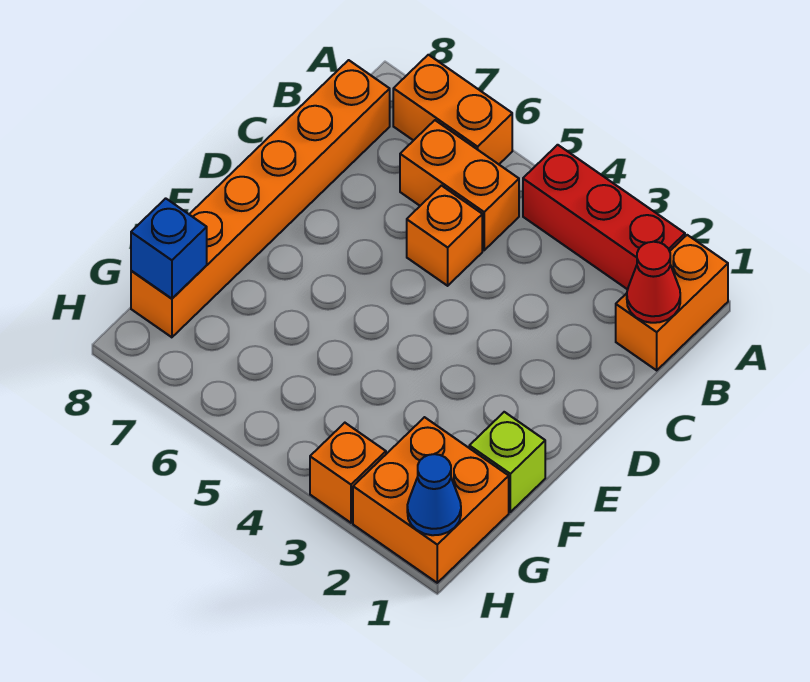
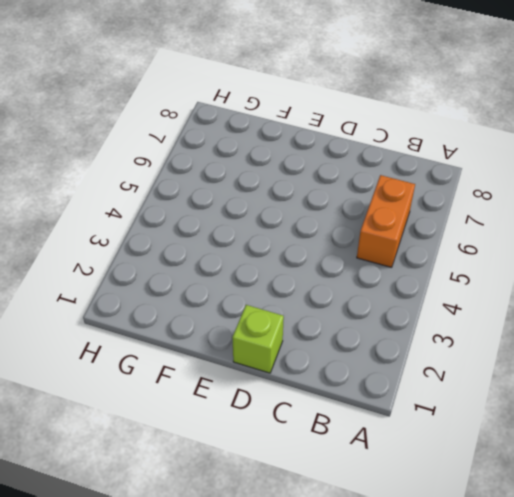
lime 1x1 brick [232,305,284,373] -> lime 1x1 brick moved to [469,412,545,512]
none -> orange 1x2 brick [616,235,728,370]
none -> red 1x3 brick [523,145,685,289]
none -> orange 1x2 brick [393,55,512,164]

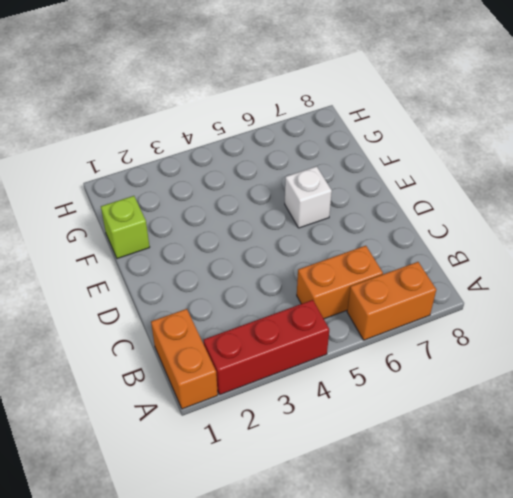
white 1x1 brick [285,166,332,228] -> none
none -> orange 1x6 brick [131,60,390,337]
none -> orange 1x1 brick [407,186,482,286]
none -> orange 2x2 brick [353,417,509,583]

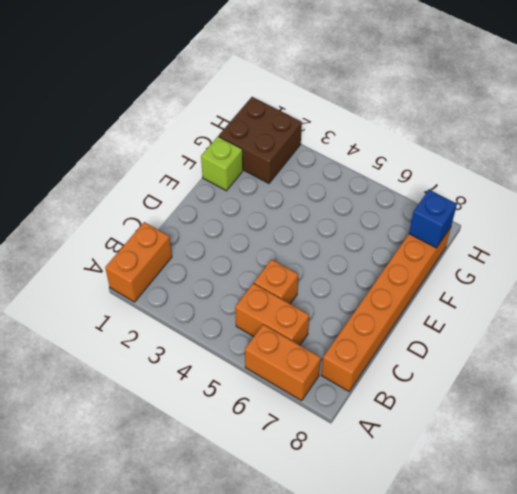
brown 2x2 brick [219,97,302,183] -> orange 2x2 brick [353,417,509,583]
none -> red 1x3 brick [523,145,685,289]
none -> orange 1x1 brick [310,423,386,523]
none -> red 1x1 cone [627,242,680,323]

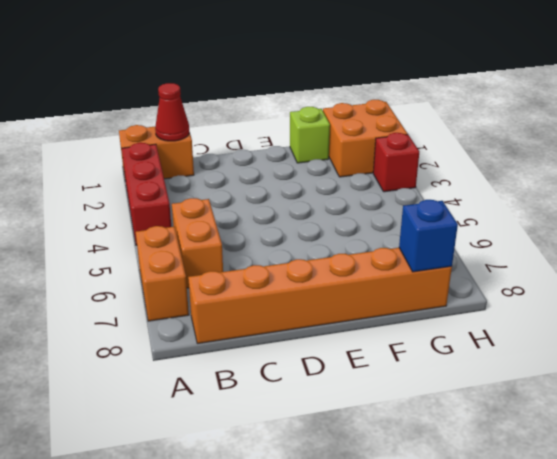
red 1x1 brick [373,133,419,192] -> orange 1x1 brick [310,423,386,523]
none -> orange 1x1 brick [407,186,482,286]
none -> blue 1x1 cone [407,454,461,535]

